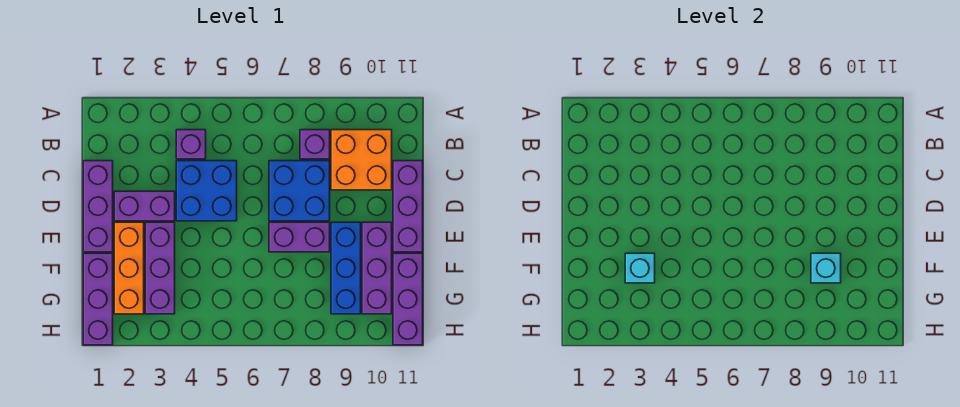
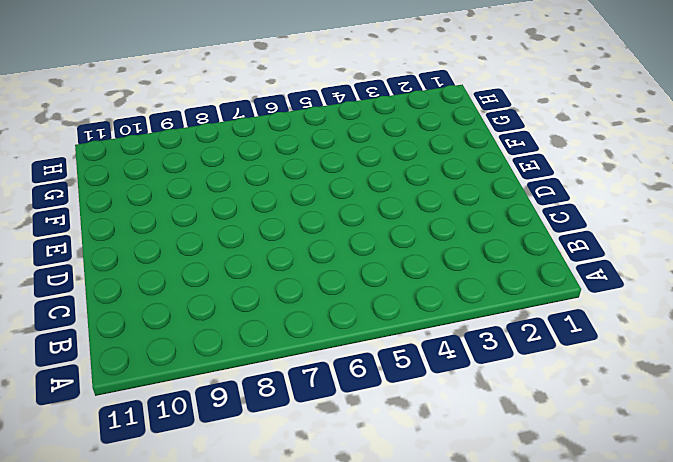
none -> purple 1x1 brick [176,130,206,159]
none -> purple 1x1 brick [300,130,330,159]
none -> orange 2x2 brick [331,130,392,190]

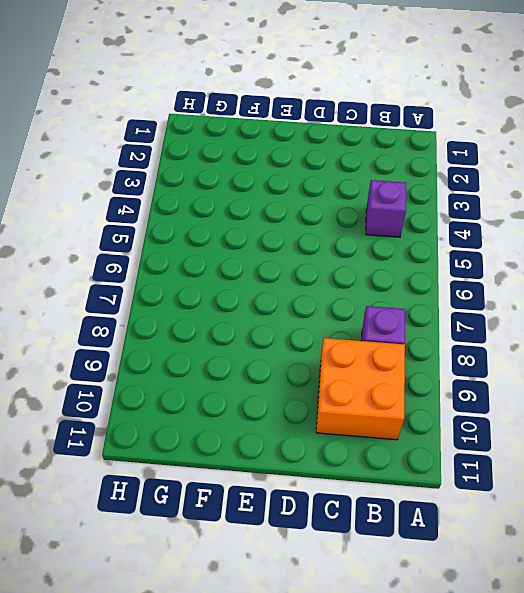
none -> purple 1x3 brick [83,161,113,252]
none -> blue 2x2 brick [176,161,237,221]
none -> blue 2x2 brick [269,161,330,221]

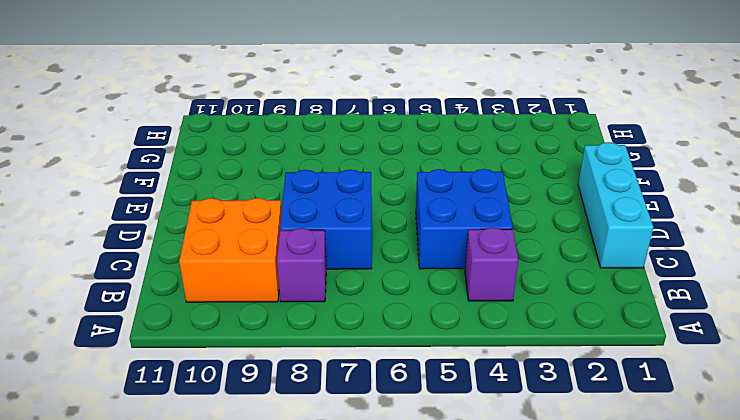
cyan 1x3 brick [578,142,653,268] -> purple 1x3 brick [83,161,113,252]
none -> purple 1x3 brick [393,161,423,252]
none -> purple 1x2 brick [114,191,175,221]
none -> orange 1x3 brick [114,222,144,314]

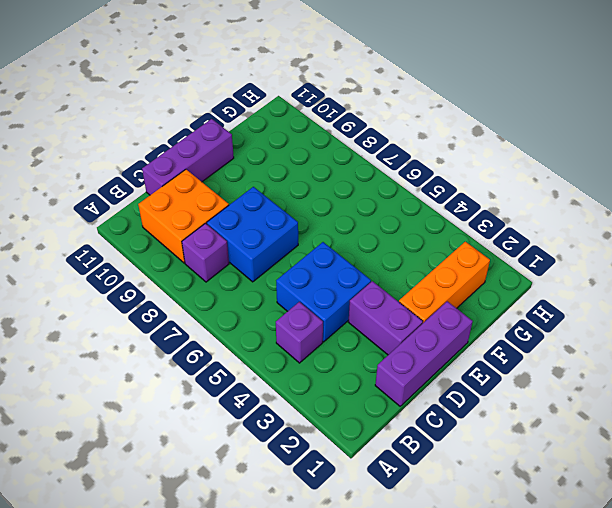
none -> purple 1x3 brick [145,222,175,314]
none -> purple 1x2 brick [269,222,330,252]
none -> blue 1x3 brick [331,222,361,314]

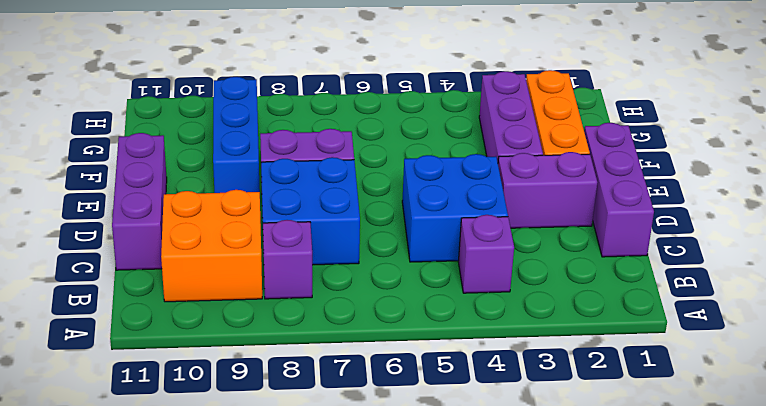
none -> purple 1x3 brick [362,222,392,314]
none -> purple 1x3 brick [83,253,113,345]
none -> purple 1x3 brick [393,253,423,345]

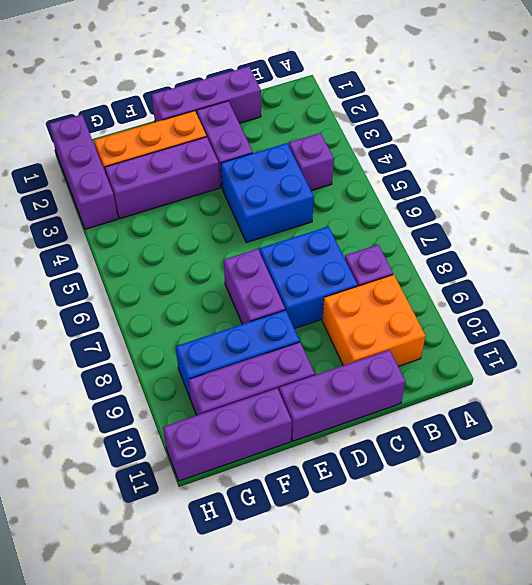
purple 1x3 brick [50,115,118,229] -> purple 1x3 brick turned to [83,253,113,345]
none -> cyan 1x1 brick [625,253,655,283]
none -> cyan 1x1 brick [811,253,841,283]

